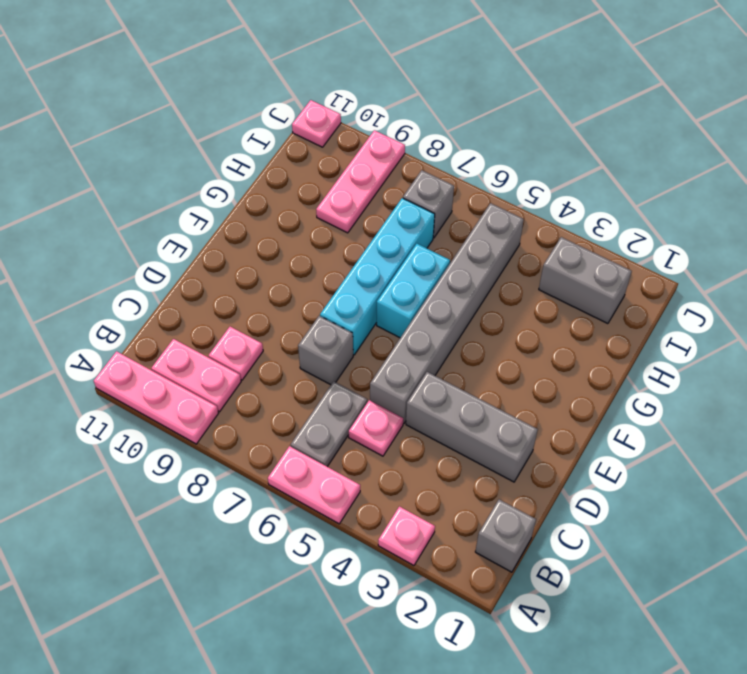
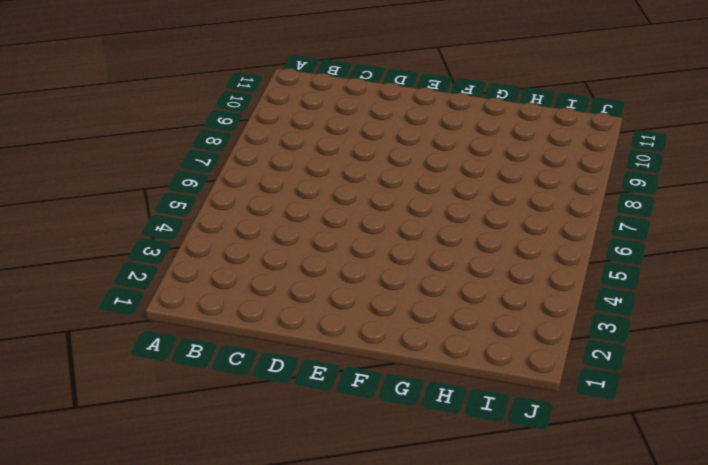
none -> pink 1x1 plate [378,506,435,565]
none -> pink 1x2 plate [268,446,360,524]
none -> pink 1x3 plate [94,351,218,444]

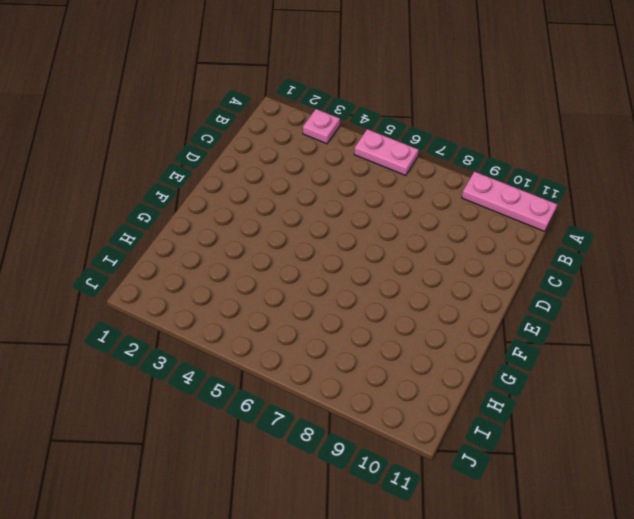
none -> grey 1x1 brick [475,500,536,572]
none -> grey 1x2 plate [291,381,367,467]
none -> pink 1x2 plate [151,339,241,412]

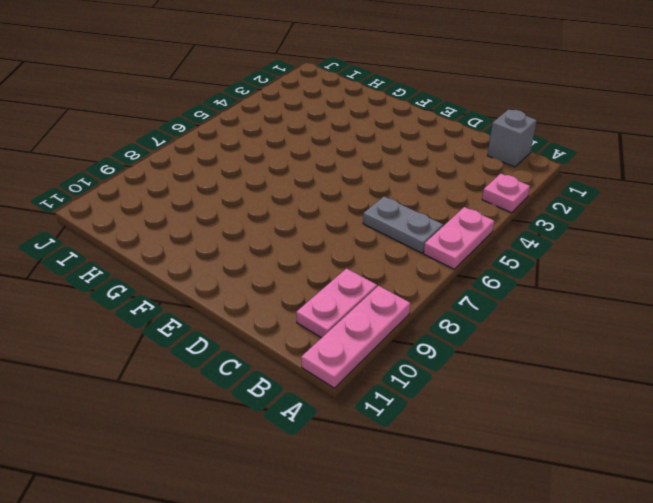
none -> pink 1x1 plate [349,400,403,456]
none -> pink 1x1 plate [209,327,263,380]
none -> grey 1x3 brick [406,372,538,482]

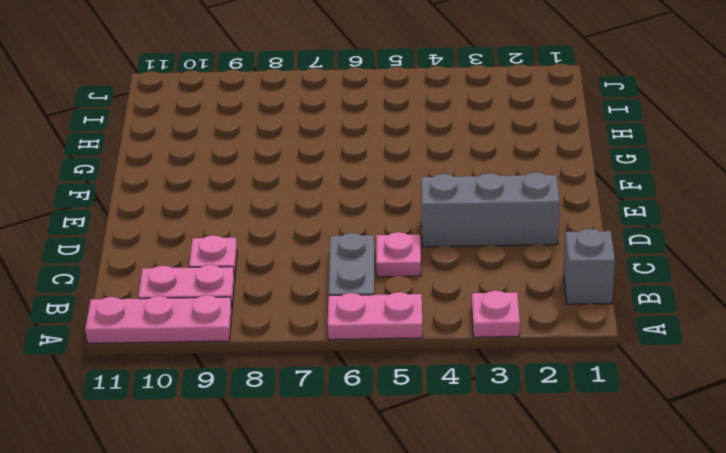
none -> grey 1x6 brick [370,203,524,423]
none -> grey 1x1 brick [298,316,353,385]
none -> cyan 1x4 brick [320,198,435,355]

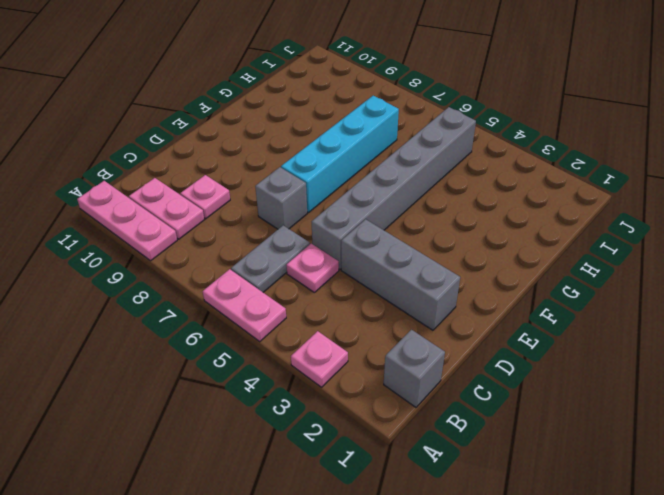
none -> cyan 1x2 brick [377,244,450,338]
none -> pink 1x3 plate [316,130,405,233]
none -> grey 1x2 brick [539,237,632,324]

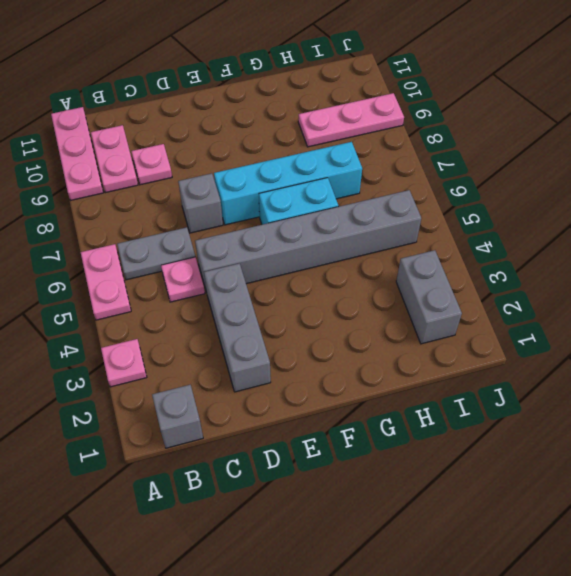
none -> grey 1x1 brick [403,170,454,238]
none -> pink 1x1 plate [292,100,341,147]

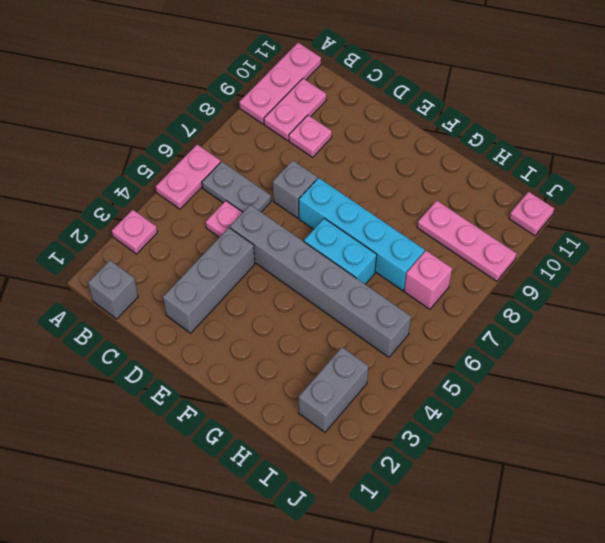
pink 1x1 brick [404,251,452,309] -> grey 1x1 brick [403,170,454,238]

